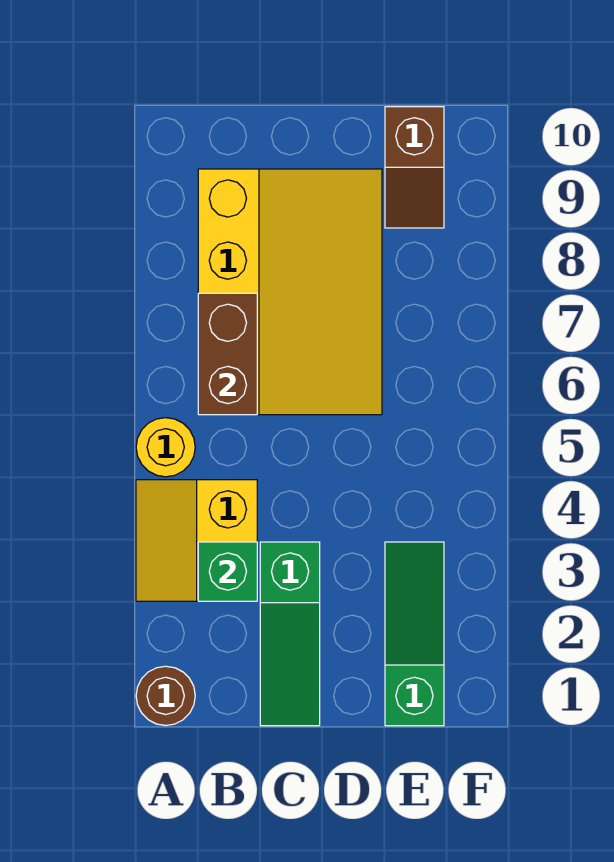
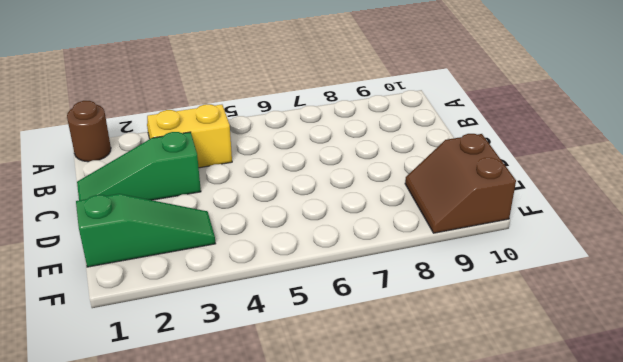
brown 2x2 slope [405,134,516,233] -> brown 1x2 slope [385,107,444,228]
none -> yellow 1x1 round brick [136,418,195,477]
none -> yellow 3x4 slope [198,169,382,415]

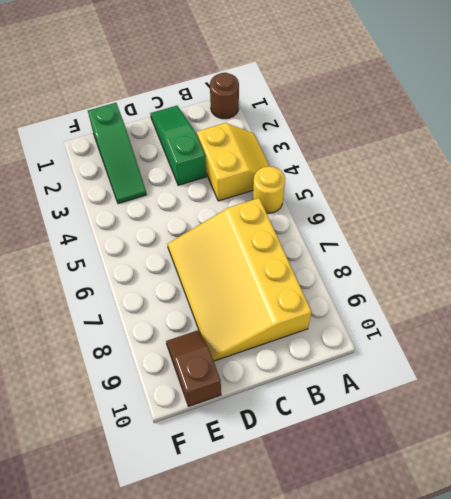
none -> green 1x1 brick [198,542,257,601]
none -> brown 1x2 brick [198,293,257,415]

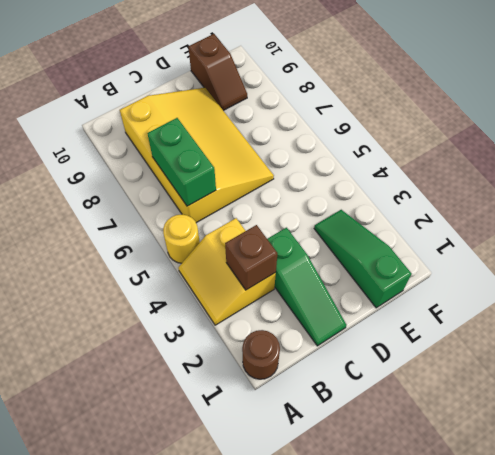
brown 1x1 brick [225,225,277,290] -> green 1x1 brick [198,542,257,601]
green 1x2 brick [147,118,216,206] -> brown 1x2 brick [198,293,257,415]

